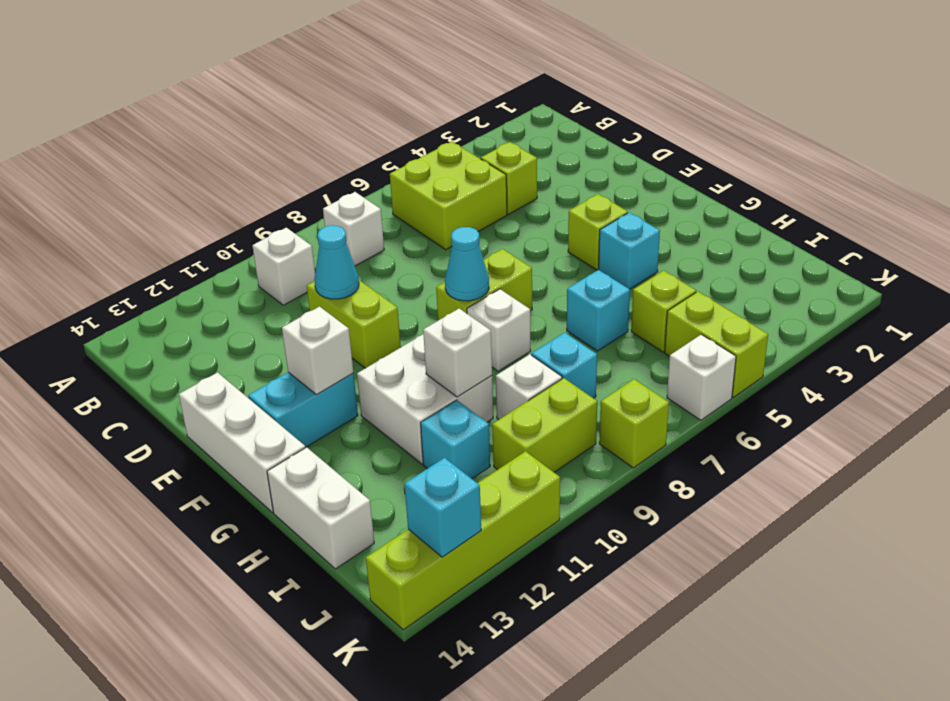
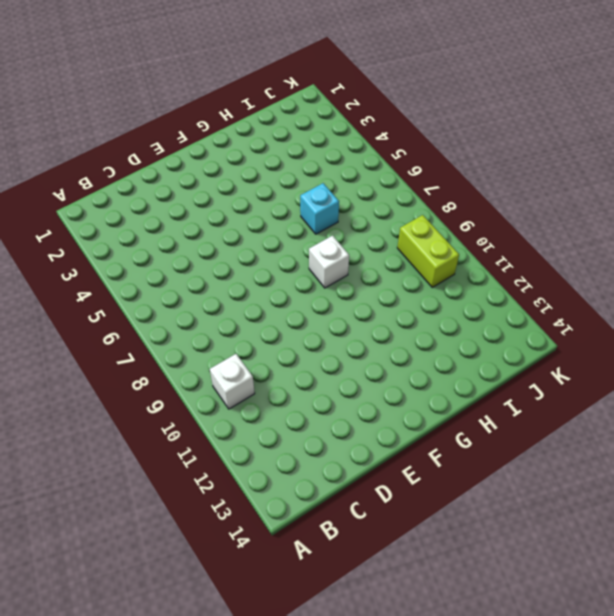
none -> lime 2x2 brick [390,142,507,250]
none -> white 1x1 brick [323,192,384,266]
none -> lime 1x1 brick [481,142,537,214]

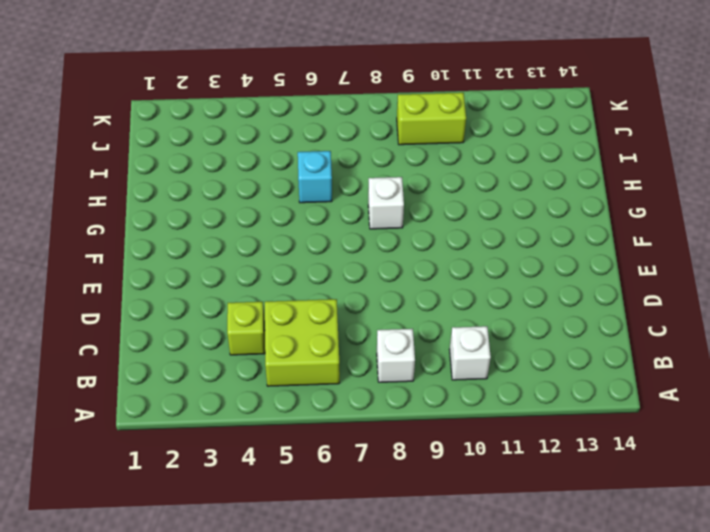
none -> lime 1x2 brick [307,280,401,368]
none -> white 1x3 brick [179,373,305,512]
none -> lime 1x1 brick [568,194,628,270]

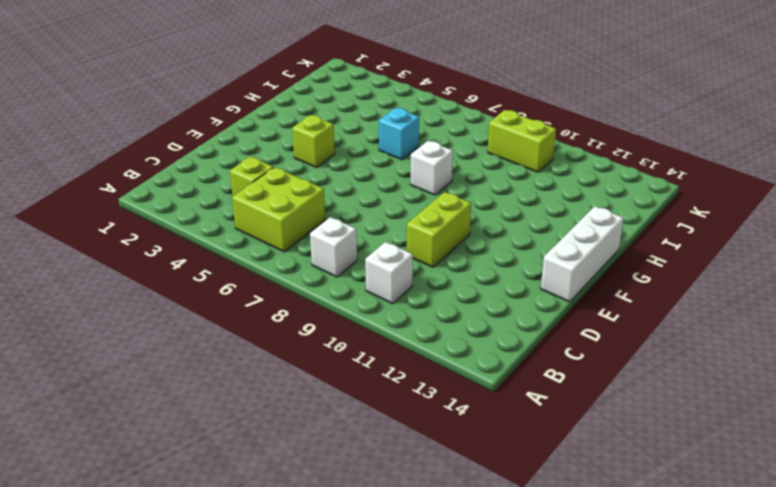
none -> lime 1x2 brick [436,249,532,320]
none -> cyan 1x2 brick [248,372,358,448]
none -> cyan 1x1 brick [599,212,660,289]

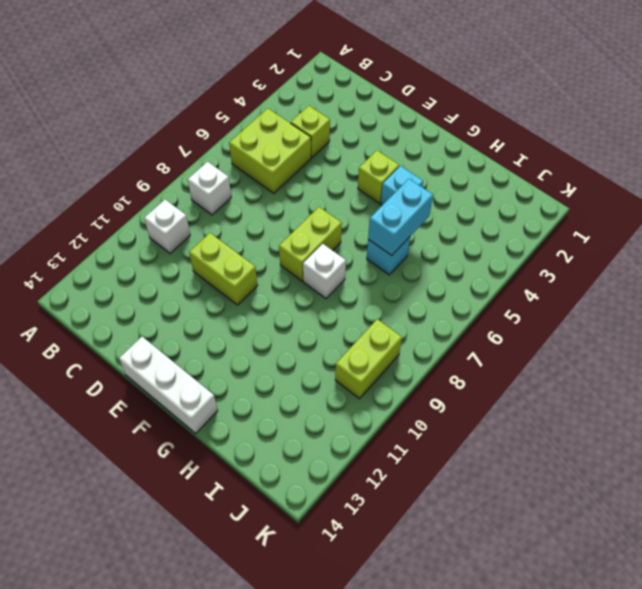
cyan 1x2 brick [368,179,433,255] -> cyan 1x2 brick moved to [248,372,358,448]
none -> white 2x2 brick [357,335,493,464]
none -> white 1x2 brick [267,447,374,569]
none -> lime 1x1 brick [631,271,696,352]

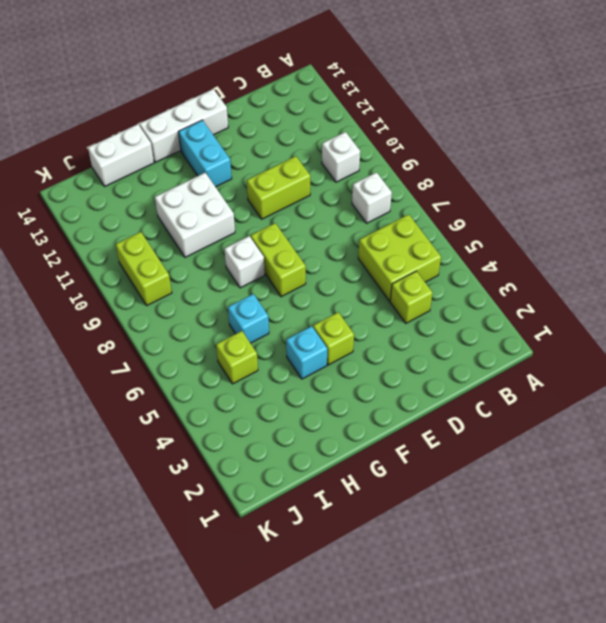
none -> cyan 1x1 brick [532,333,597,398]
none -> white 1x1 brick [496,354,562,419]
none -> cyan 1x1 brick [421,400,490,479]

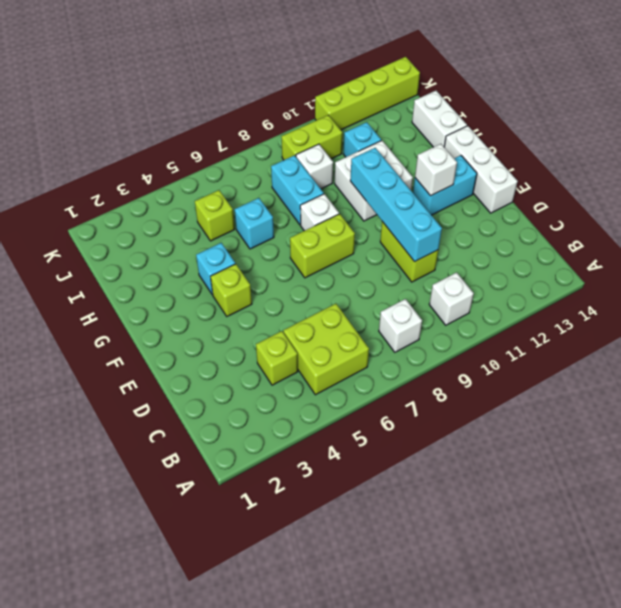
cyan 1x4 brick [350,148,442,262] -> cyan 1x1 cone [314,225,359,299]
cyan 1x2 brick [271,155,324,225] -> cyan 1x1 brick [532,333,597,398]
none -> lime 1x2 brick [665,292,768,397]
none -> white 1x1 brick [667,334,736,420]
none -> lime 1x1 brick [599,379,669,468]

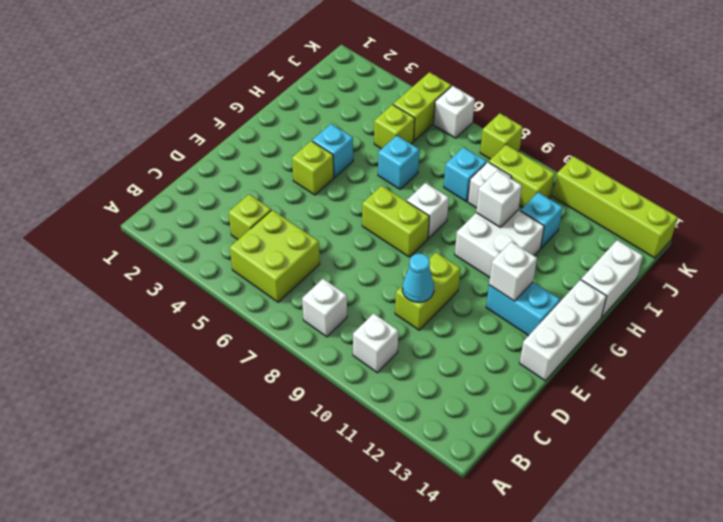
none -> cyan 1x1 cone [445,227,489,301]
none -> cyan 1x1 brick [404,458,481,557]

